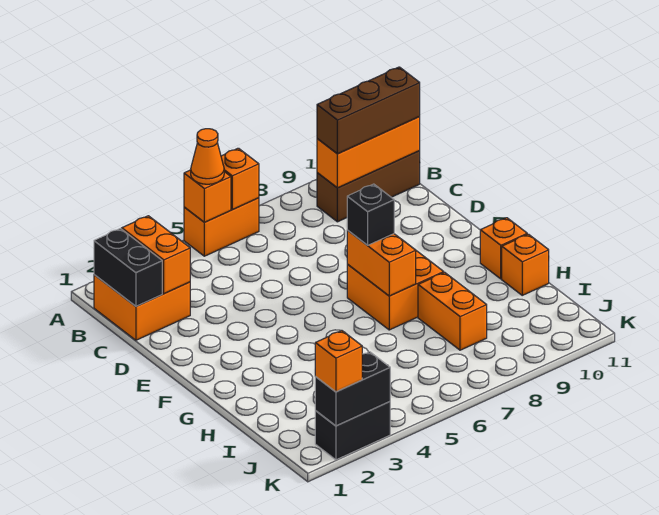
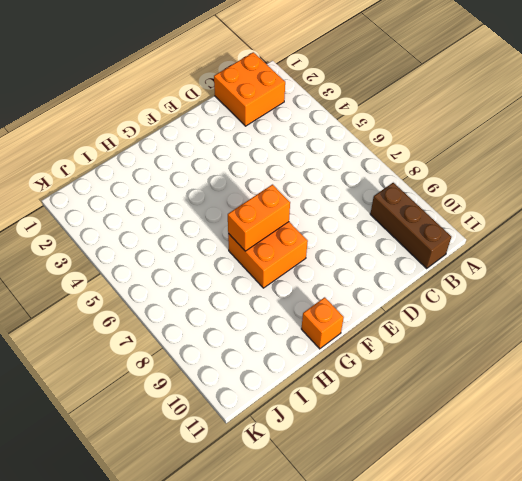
none -> orange 1x2 brick [184,198,259,256]
none -> orange 1x2 brick [418,272,487,350]
none -> orange 1x1 brick [502,234,549,295]

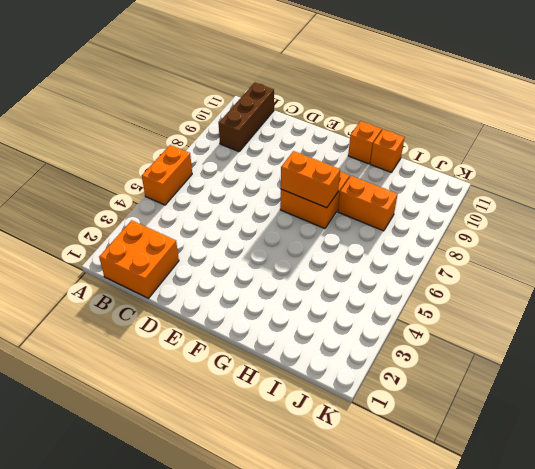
none -> black 1x2 brick [315,402,390,460]
none -> orange 1x1 brick [184,170,231,222]
none -> orange 1x1 brick [221,148,259,210]

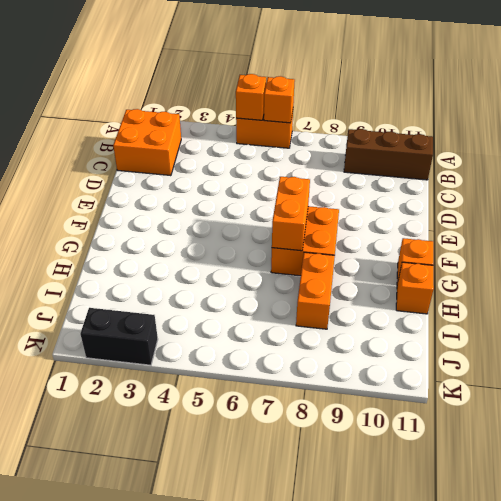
none -> black 1x2 brick [94,229,162,306]
none -> orange 1x2 brick [122,216,190,294]
none -> orange 1x3 brick [317,117,420,188]

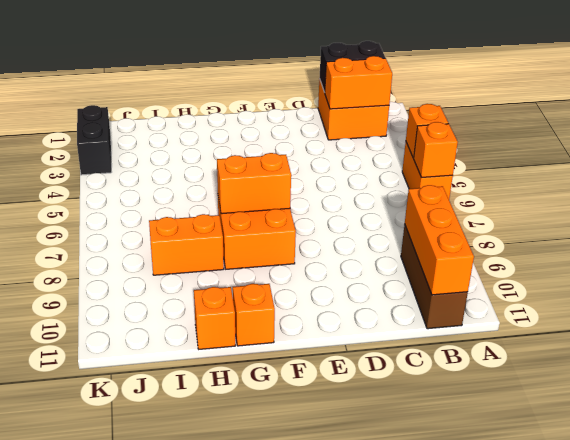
none -> black 1x2 brick [315,352,390,426]
none -> orange 1x1 cone [191,129,224,184]
none -> brown 1x3 brick [317,67,420,154]

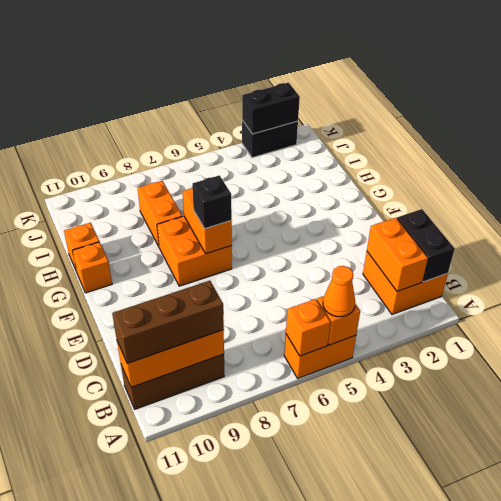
none -> orange 1x1 brick [315,331,362,392]

